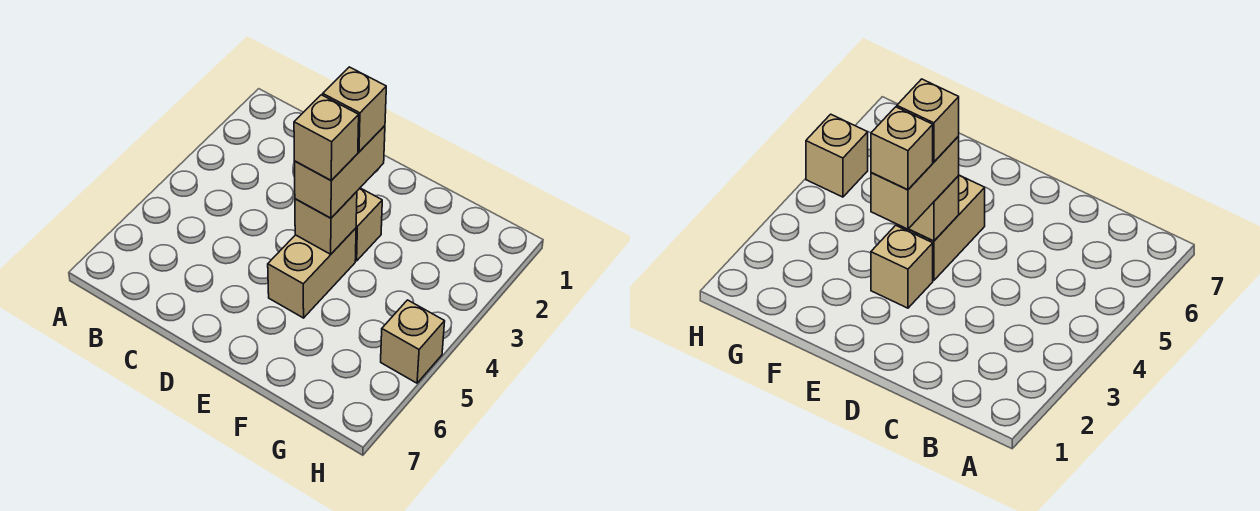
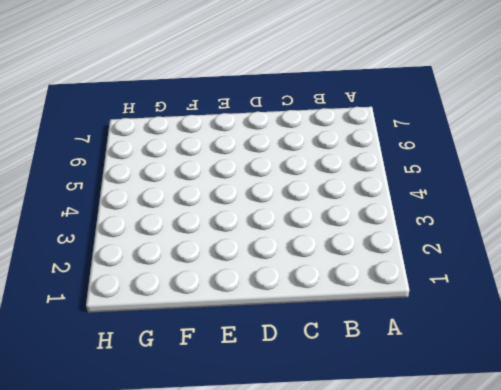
none -> tan 1x1 brick [355,188,382,261]
none -> tan 1x2 brick [268,228,356,318]

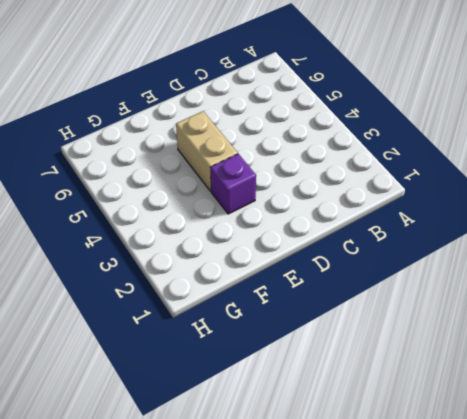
purple 1x1 brick [211,154,256,214] -> tan 1x1 brick [355,188,382,261]
none -> tan 1x1 brick [381,300,445,383]
none -> tan 1x1 brick [295,192,357,254]

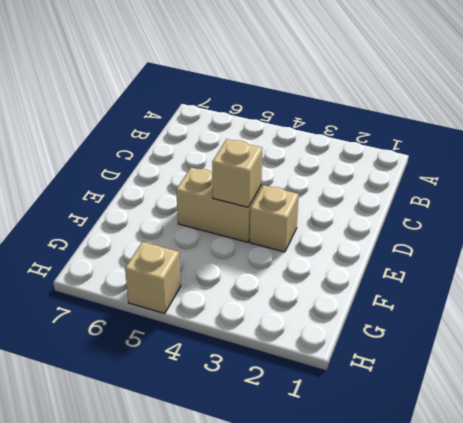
none -> tan 1x2 brick [294,126,385,218]
none -> tan 1x1 brick [323,67,386,152]

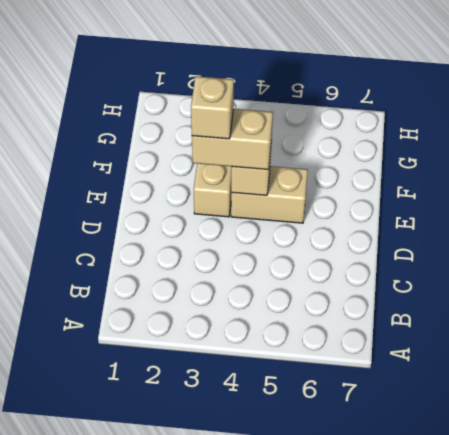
none -> tan 1x1 brick [381,300,445,383]
none -> tan 1x1 brick [294,95,359,180]

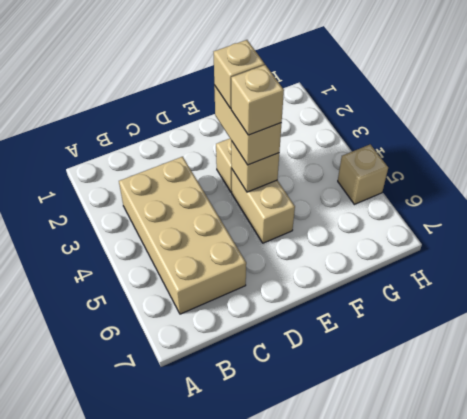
tan 2x4 brick [119,157,246,314] -> none

